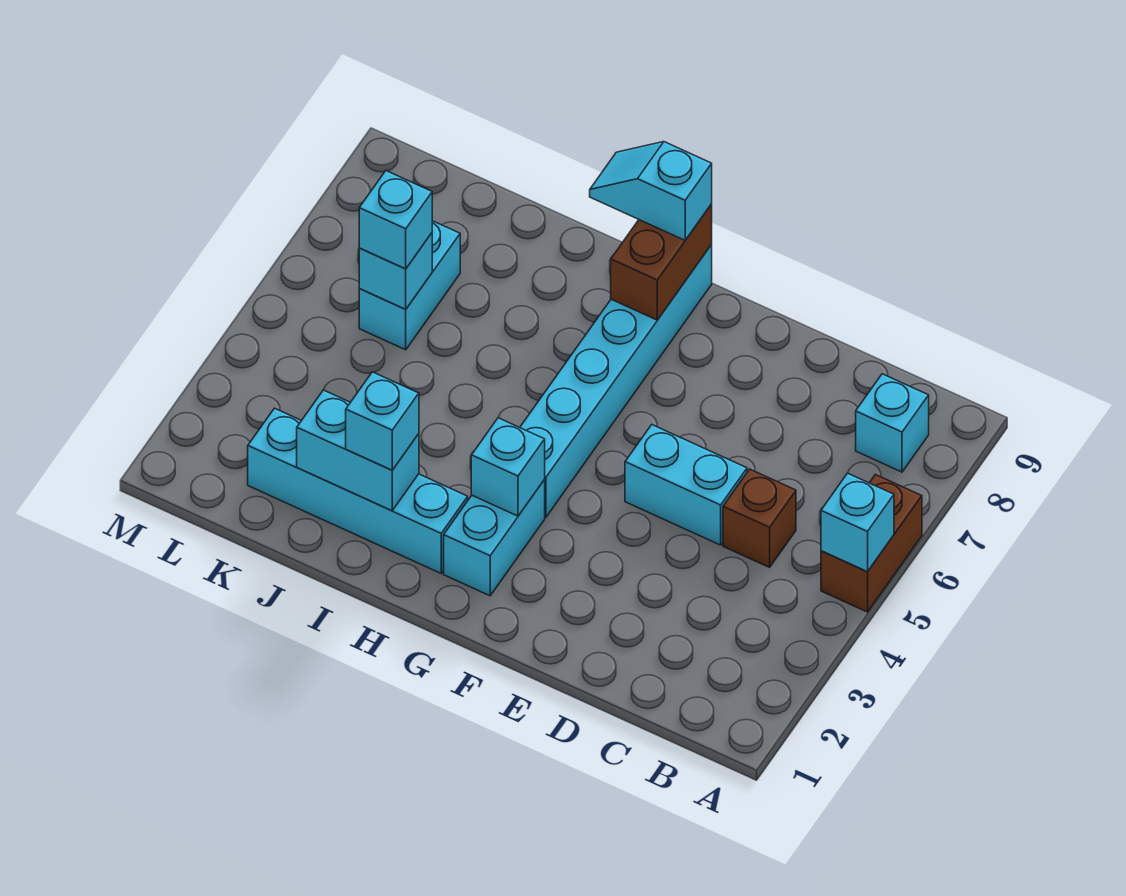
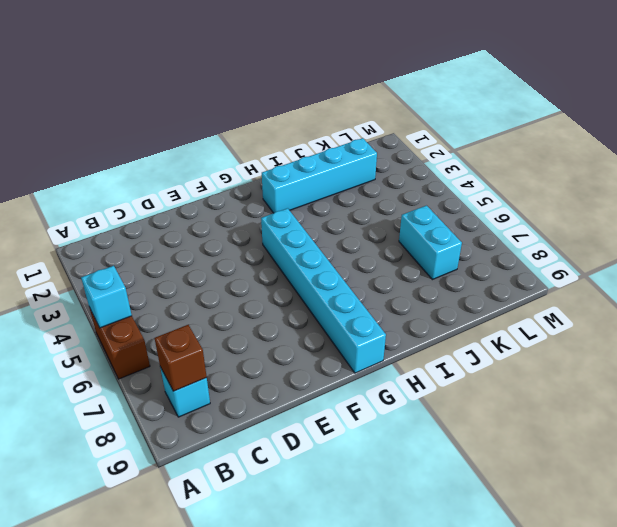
brown 1x1 brick [155,325,207,391] -> brown 1x1 brick moved to [723,469,796,567]
none -> cyan 1x2 brick [625,425,747,545]
none -> cyan 1x2 brick [444,480,545,596]
none -> cyan 1x1 brick [471,418,545,516]

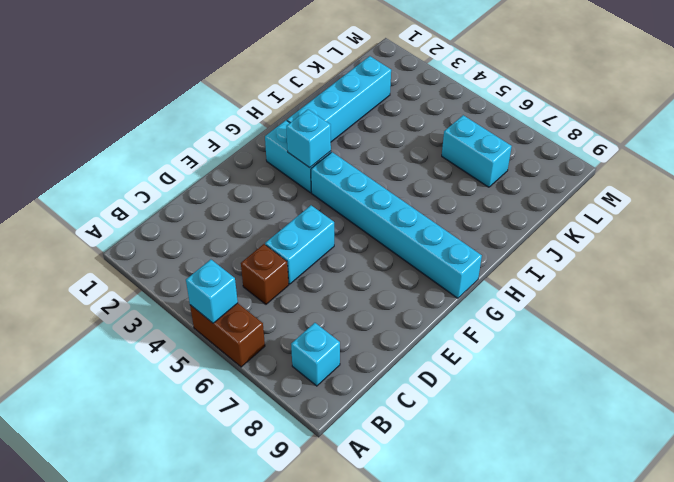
none -> brown 1x2 brick [611,204,712,320]
none -> cyan 1x2 brick [297,390,419,511]
none -> cyan 1x1 brick [359,233,432,309]

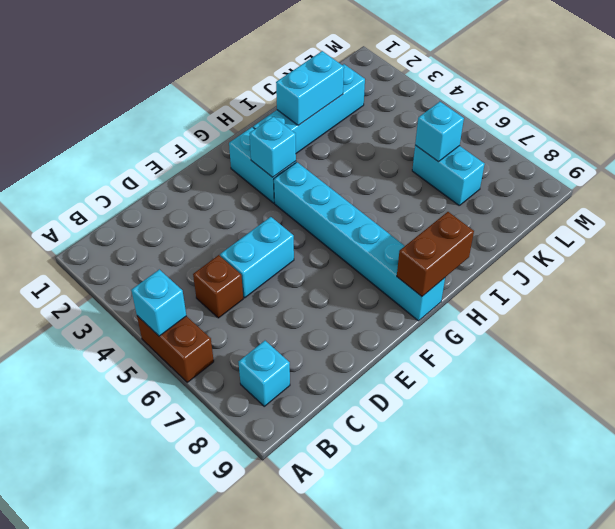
brown 1x2 brick [397,212,474,296] -> brown 1x2 brick turned to [611,204,712,320]
none -> cyan 1x2 slope [590,142,712,240]
none -> cyan 1x1 brick [346,372,419,470]
none -> cyan 1x1 brick [359,171,432,269]

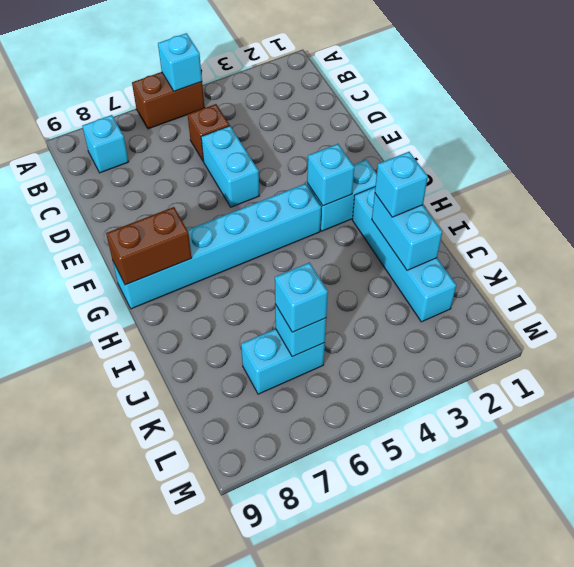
none -> cyan 1x2 slope [590,142,712,240]

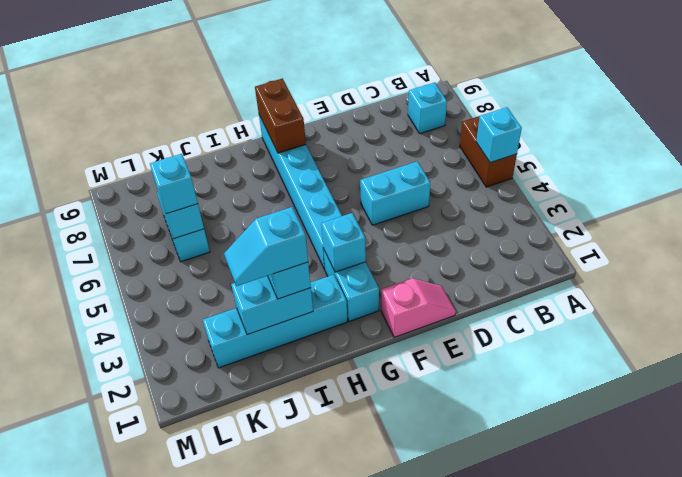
pink 1x2 slope [381,278,456,337] -> none
cyan 1x2 slope [224,207,308,286] -> cyan 1x2 slope moved to [590,142,712,240]
none -> brown 1x1 brick [723,469,796,567]

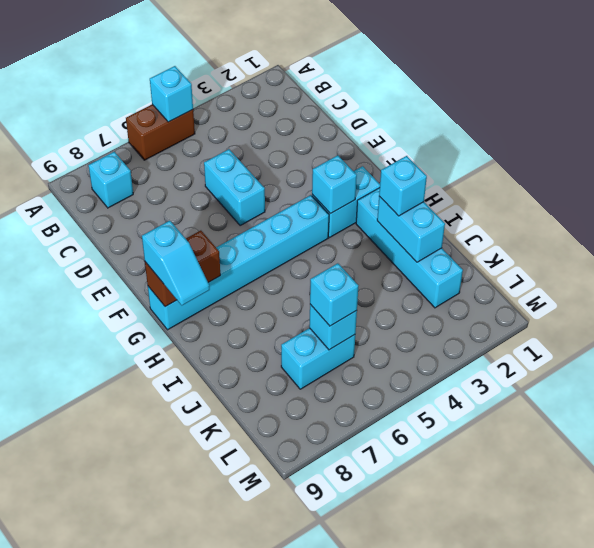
none -> brown 1x1 brick [723,469,796,567]

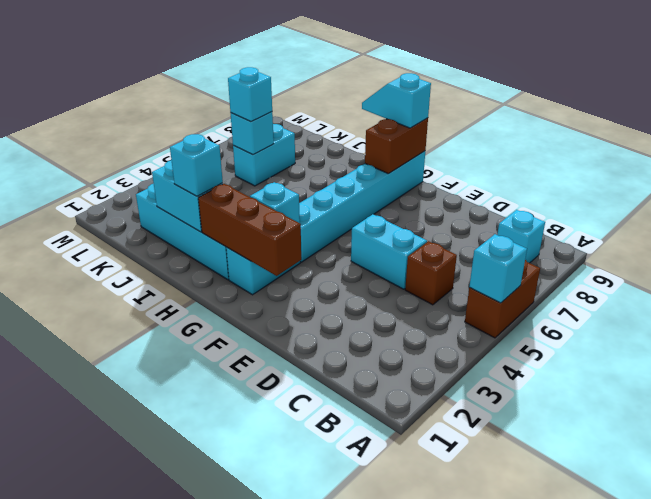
brown 1x3 brick [198,184,301,276] -> none

